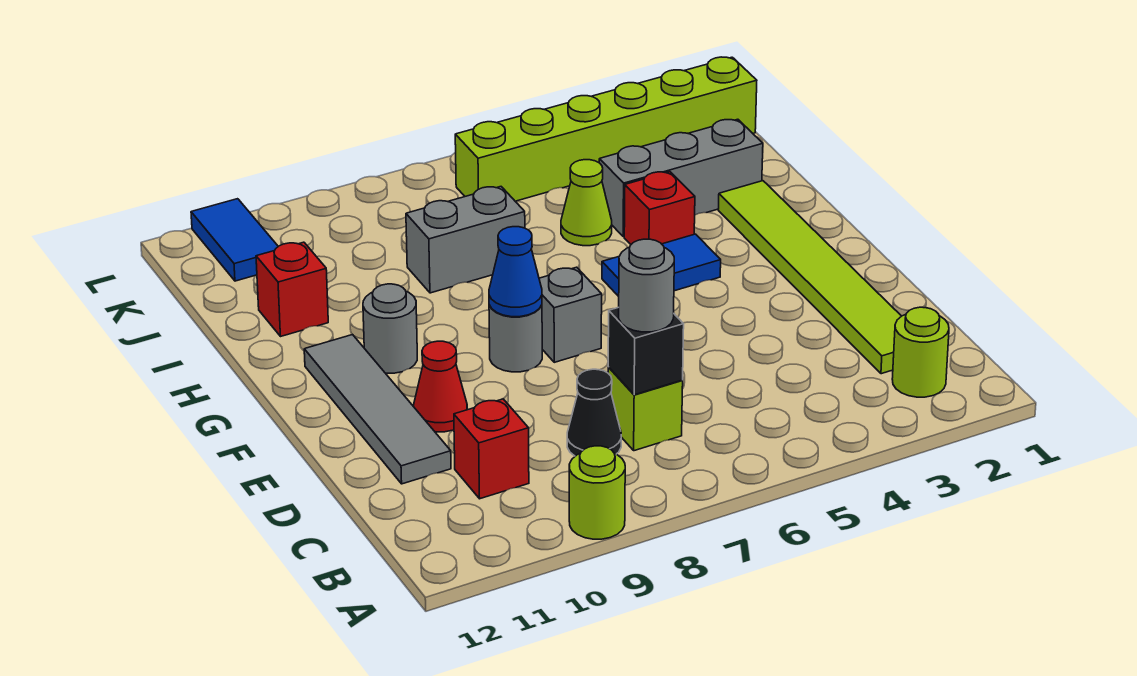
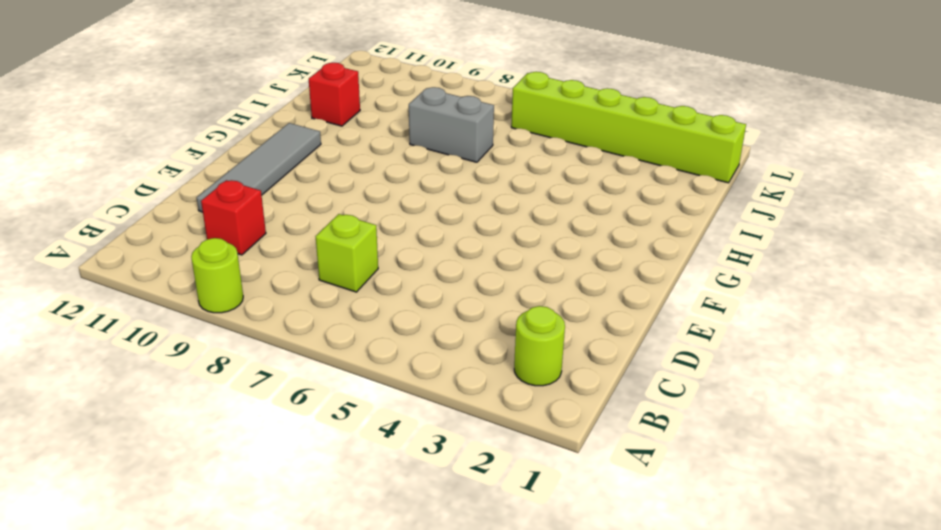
none -> lime 1x6 tile [718,181,901,374]
none -> black 1x1 cone [567,369,621,456]
none -> red 1x1 cone [414,341,467,432]

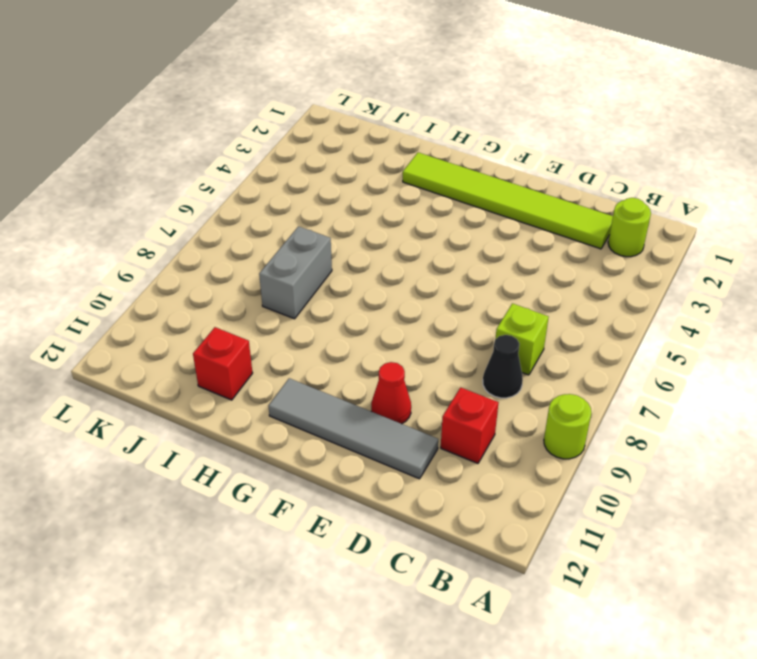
none -> grey 1x1 brick [539,267,602,362]
none -> grey 1x1 round brick [489,305,542,372]
none -> blue 1x2 tile [602,234,721,296]

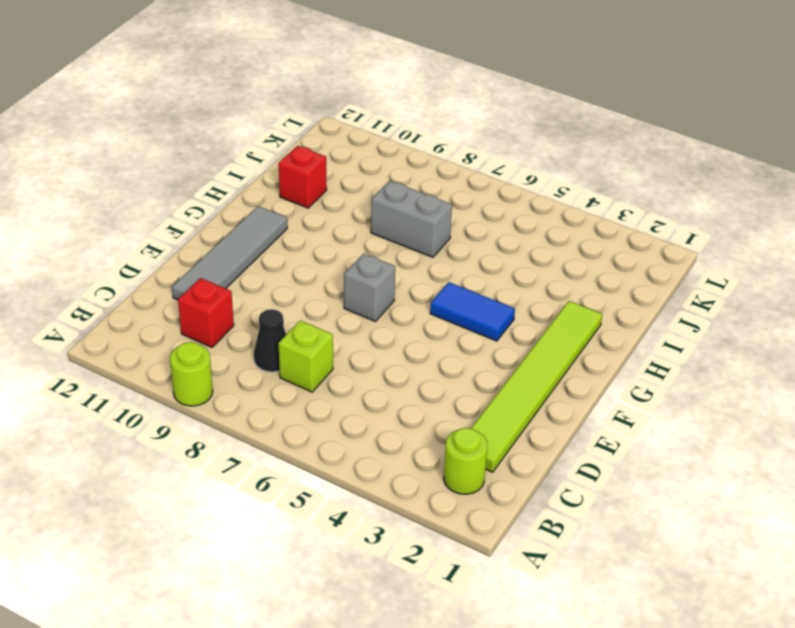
none -> red 1x1 cone [414,341,467,432]
none -> grey 1x1 round brick [489,305,542,372]
none -> grey 1x1 round brick [363,284,417,373]

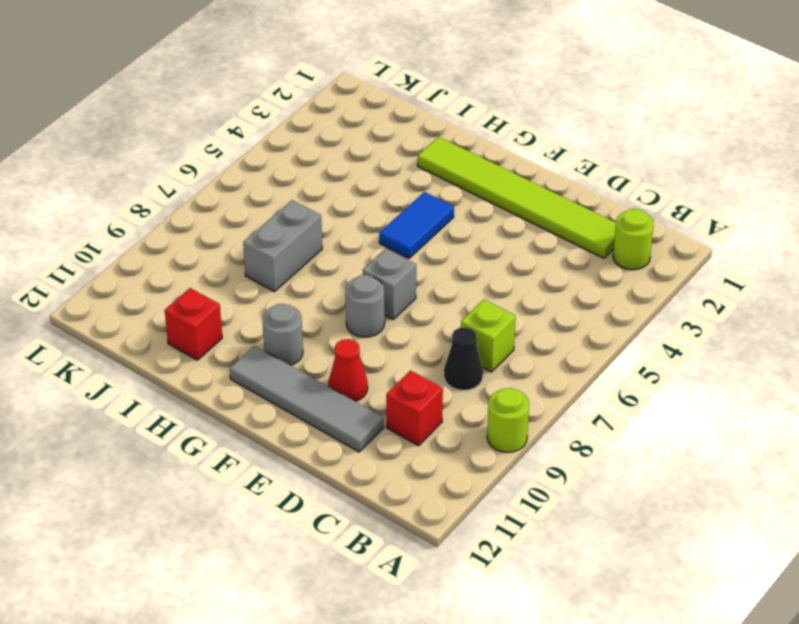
none -> red 1x1 brick [624,172,695,244]
none -> grey 1x3 brick [599,119,763,237]
none -> lime 1x1 cone [561,160,612,246]

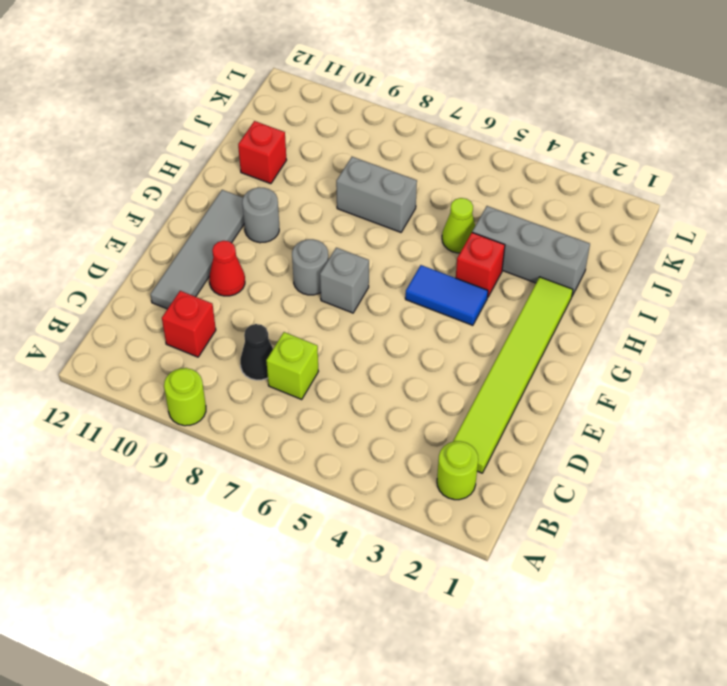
none -> lime 1x6 brick [455,57,757,201]
none -> blue 1x2 tile [191,199,278,281]
none -> black 1x1 brick [608,307,684,395]

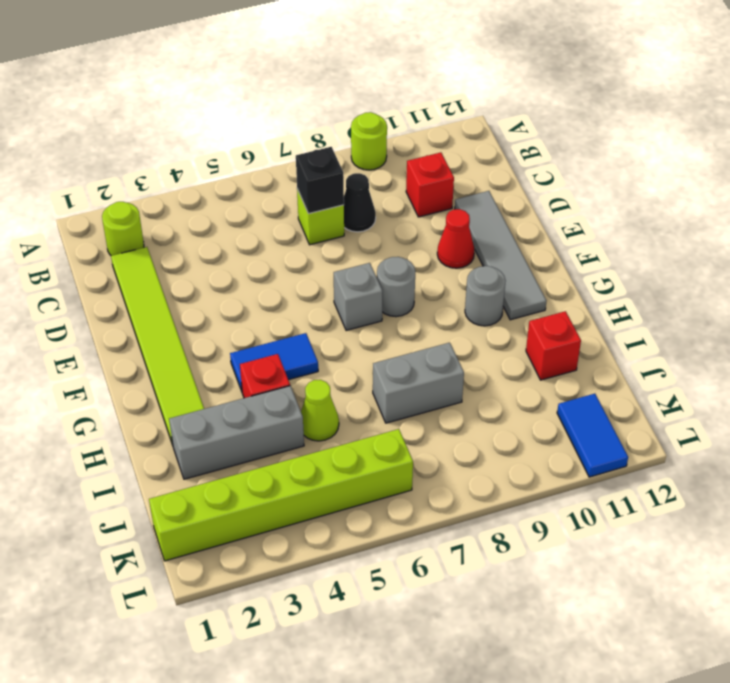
none -> blue 1x1 cone [489,227,542,317]
none -> grey 1x1 round brick [619,239,674,332]

